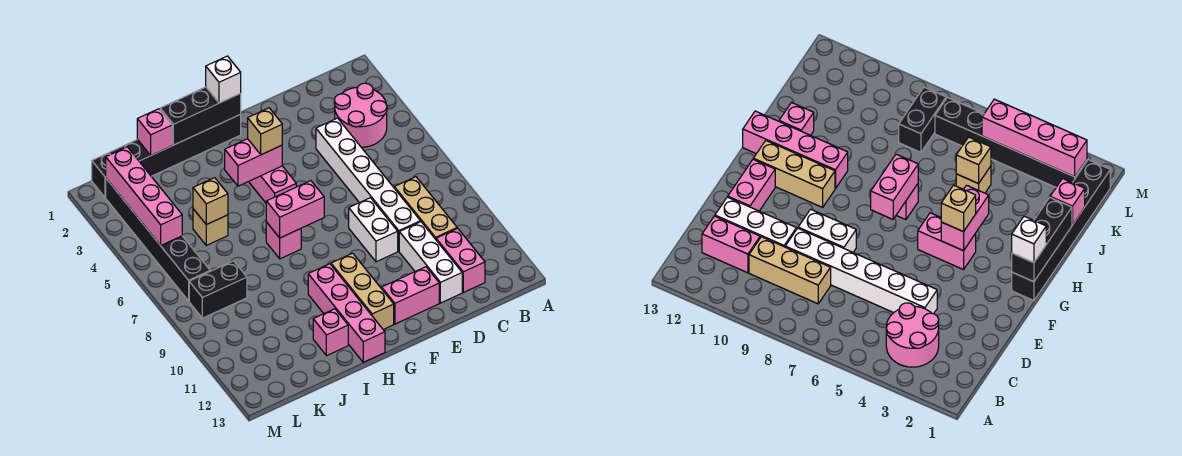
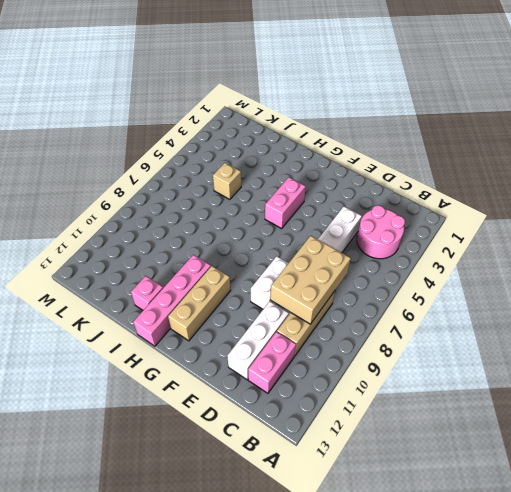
tan 2x3 brick [270,236,351,324] -> none
none -> pink 1x2 brick [382,267,439,324]
none -> black 1x6 brick [92,114,241,198]
none -> pink 1x1 brick [266,222,301,259]

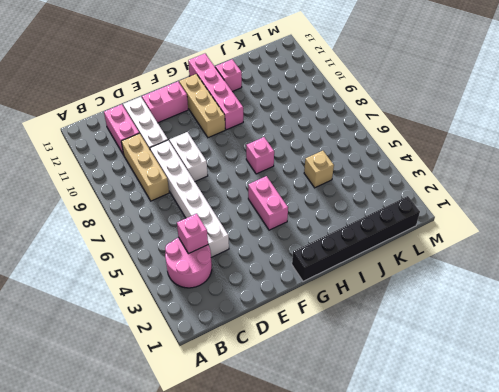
pink 1x1 brick [177,213,208,254] -> pink 1x1 brick moved to [137,109,172,155]
none -> black 1x2 brick [189,261,247,318]
none -> black 1x6 brick [106,179,210,301]
none -> black 1x3 brick [160,87,241,145]

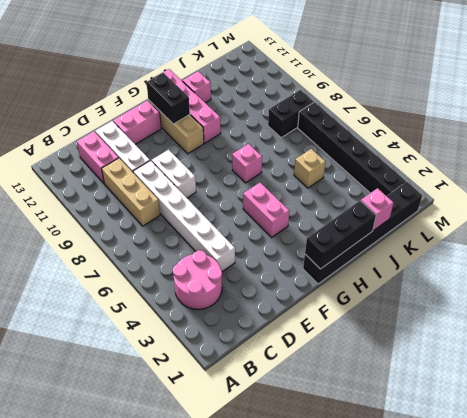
black 1x2 brick [146,73,190,124] -> none
none -> pink 1x2 brick [225,139,282,186]
none -> pink 1x2 brick [266,181,324,238]
none -> tan 1x1 brick [193,178,228,225]

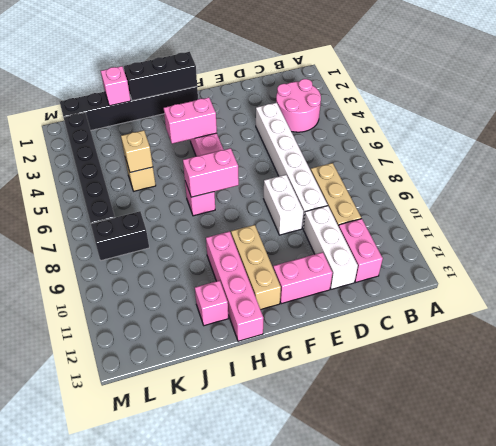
none -> pink 1x4 brick [106,147,182,245]
none -> white 1x1 brick [206,56,241,103]
none -> tan 1x1 brick [248,108,282,155]

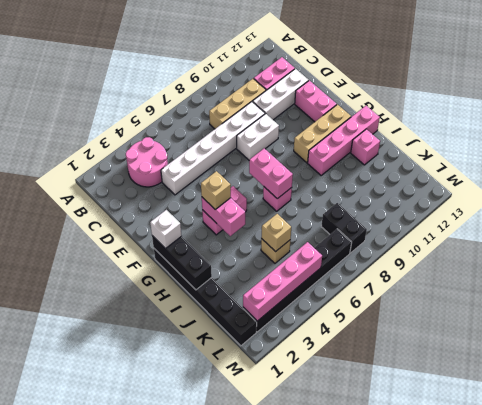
none -> pink 1x1 brick [137,109,172,155]

